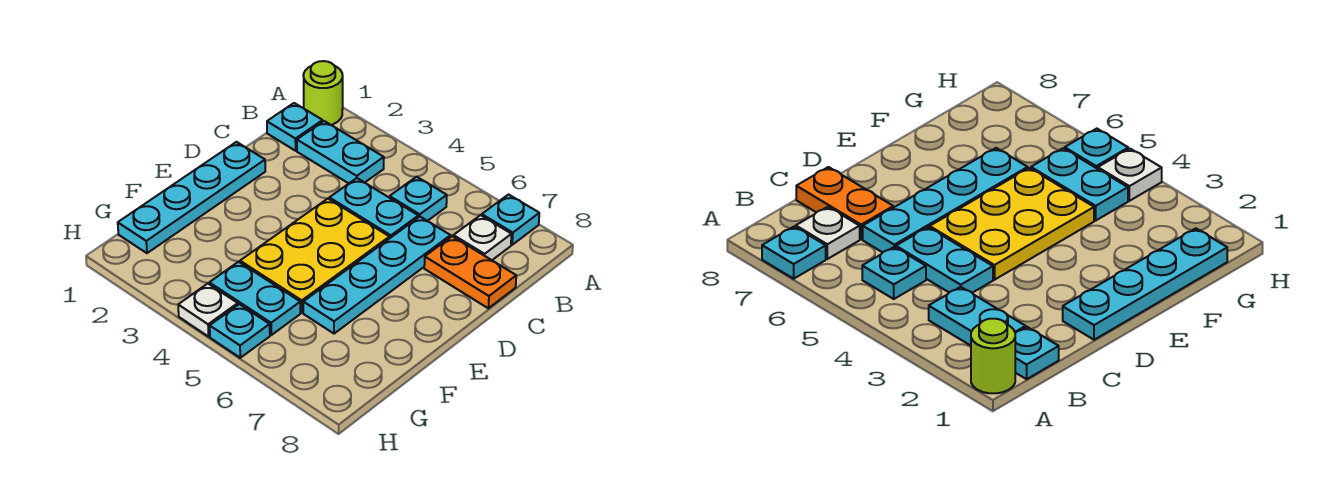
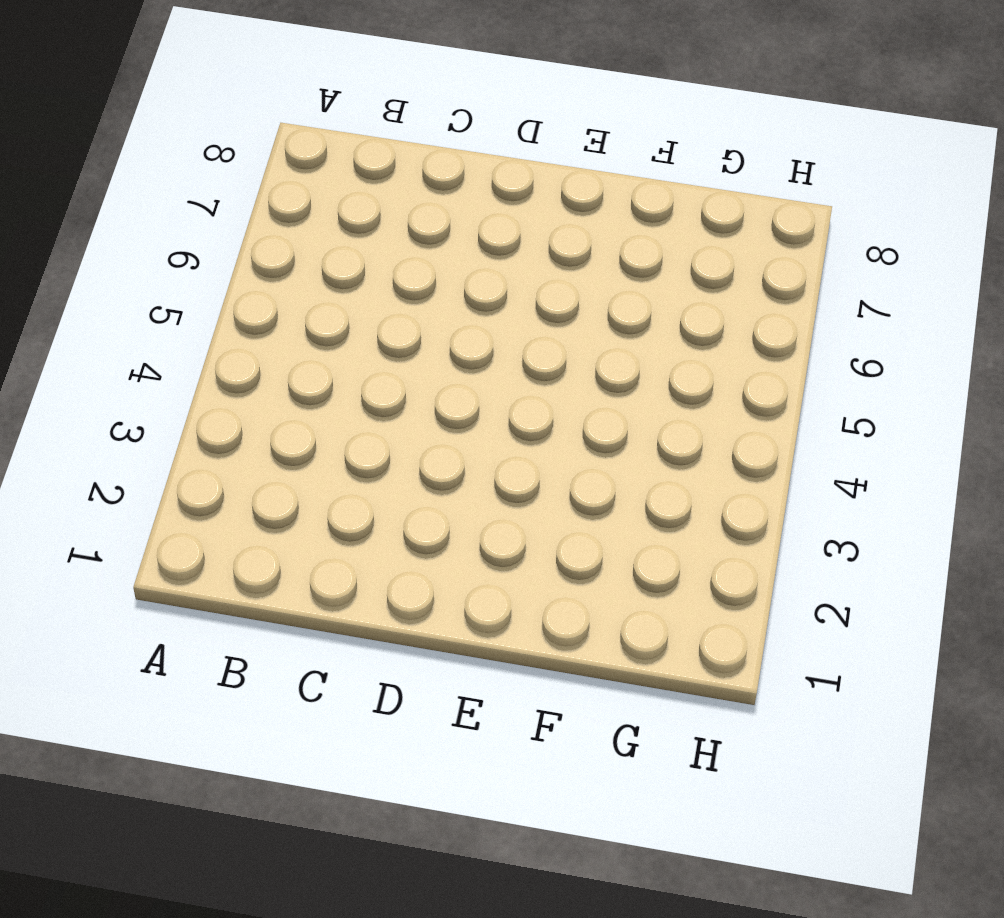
none -> lime 1x1 round brick [303,61,343,125]
none -> cyan 1x1 plate [482,195,539,245]
none -> cyan 1x1 plate [267,103,323,151]

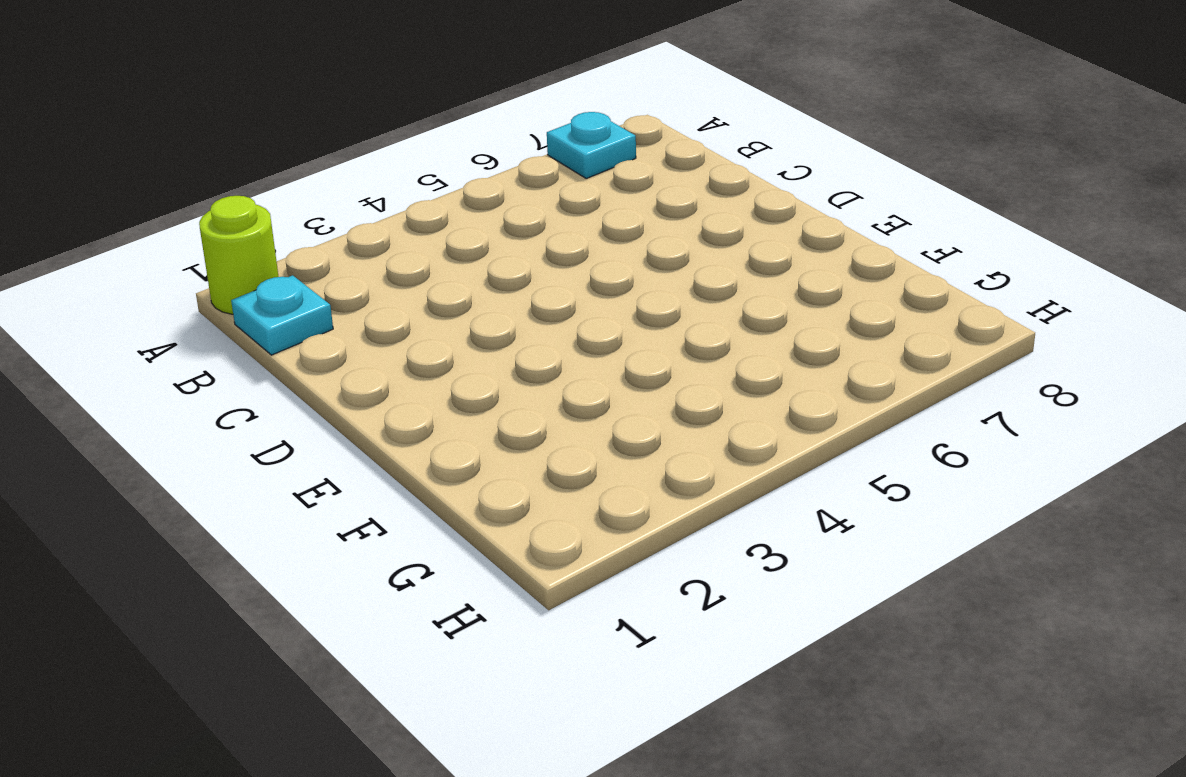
none -> cyan 1x2 plate [297,121,384,183]
none -> cyan 1x1 plate [390,177,447,221]
none -> white 1x1 plate [453,215,512,260]

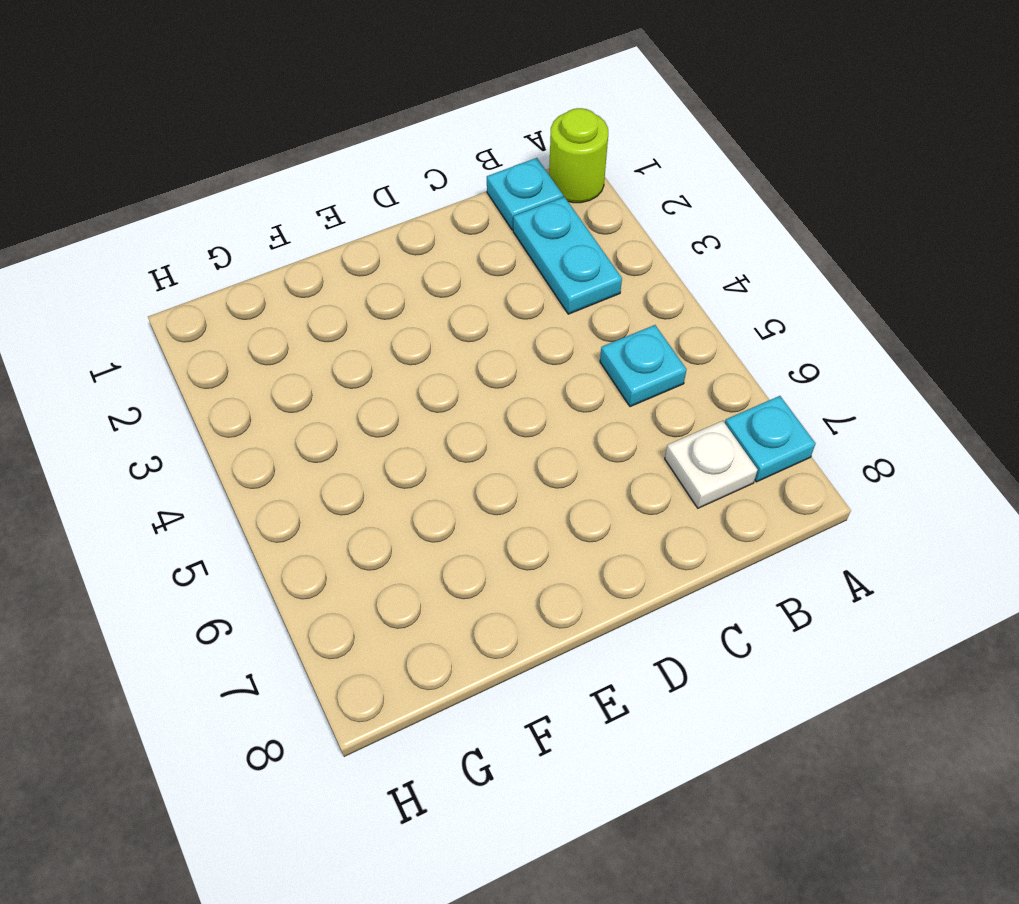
none -> cyan 1x2 plate [329,178,418,238]
none -> cyan 1x4 plate [303,217,451,334]
none -> orange 1x2 plate [424,236,516,308]

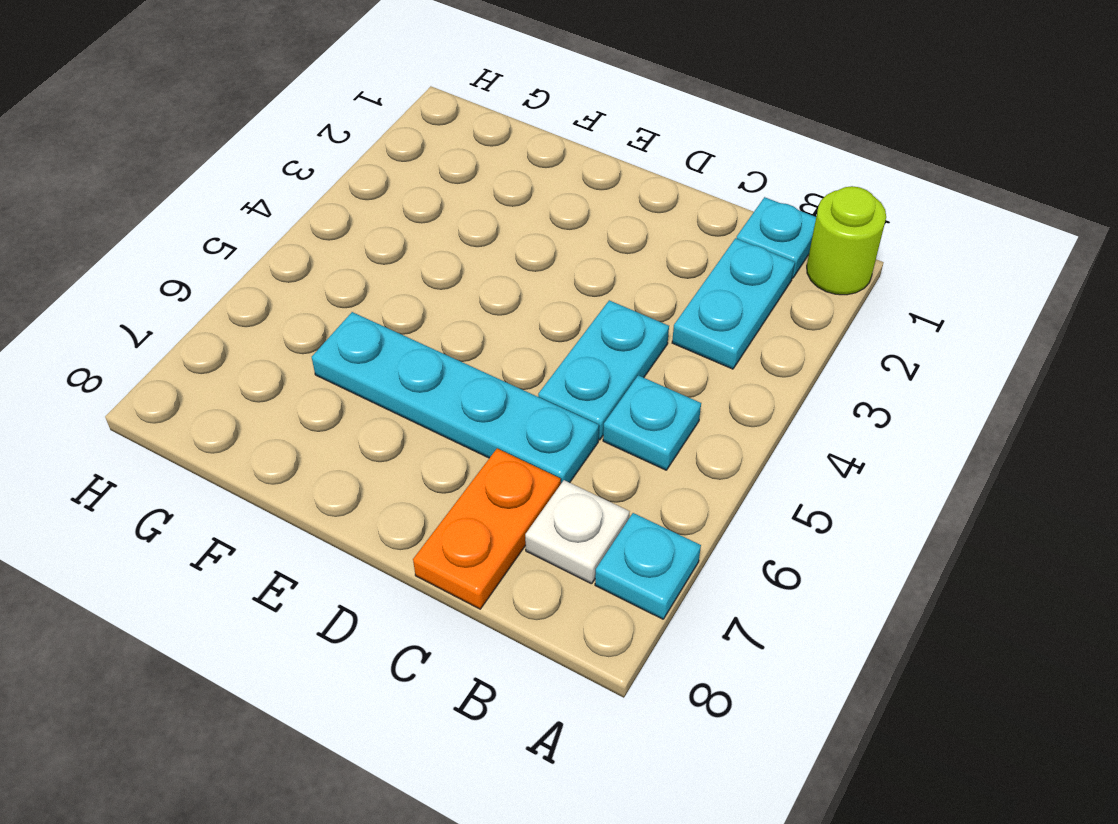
none -> cyan 1x4 plate [118,142,265,253]
none -> yellow 2x3 plate [240,199,390,313]
none -> cyan 1x2 plate [209,262,300,335]

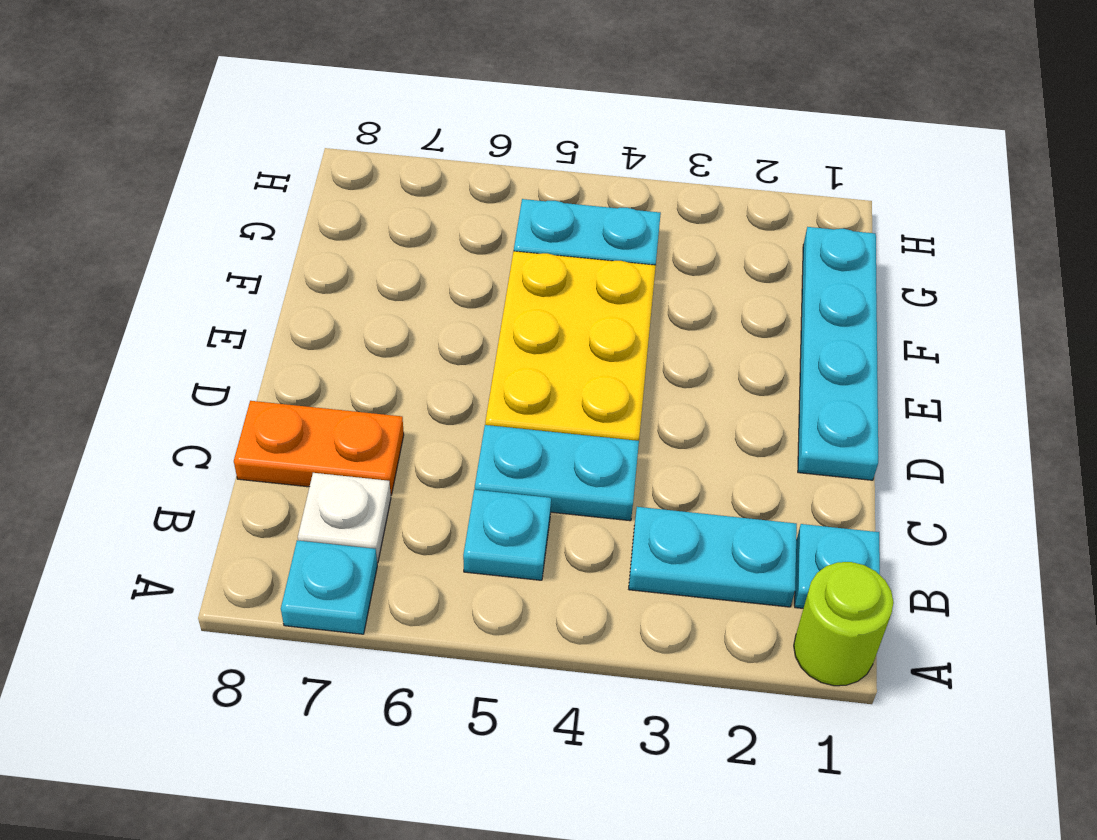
none -> cyan 1x4 plate [303,217,451,334]
none -> white 1x1 plate [178,284,238,337]
none -> cyan 1x1 plate [210,304,270,358]

